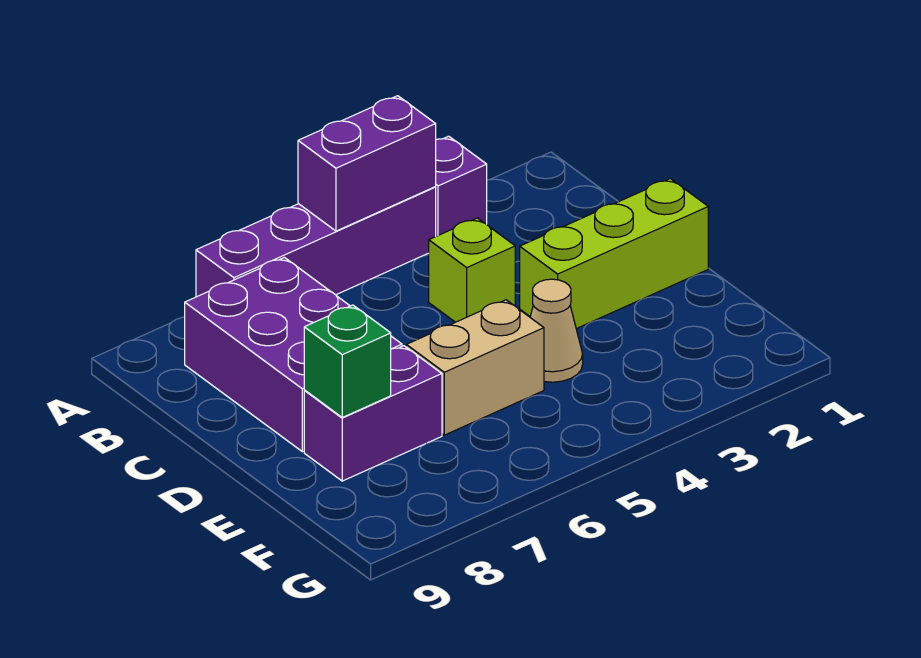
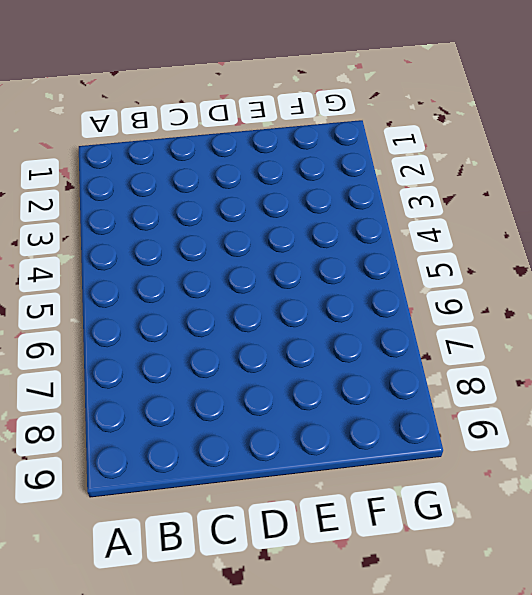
none -> purple 1x1 brick [436,136,487,236]
none -> purple 1x4 brick [196,187,436,297]

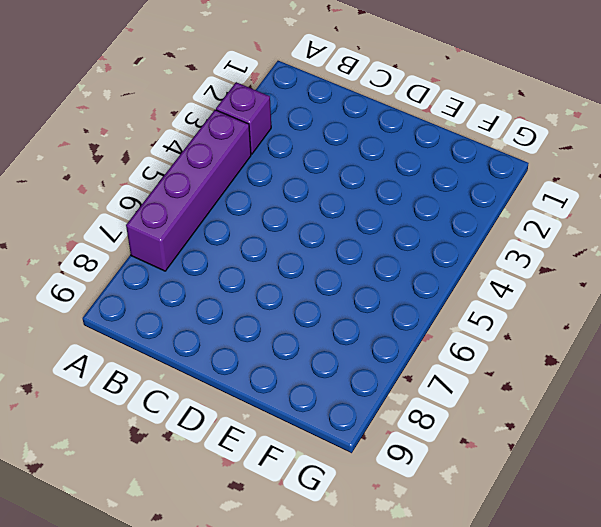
none -> purple 2x3 brick [185,257,402,452]
none -> lime 1x1 brick [429,218,515,322]

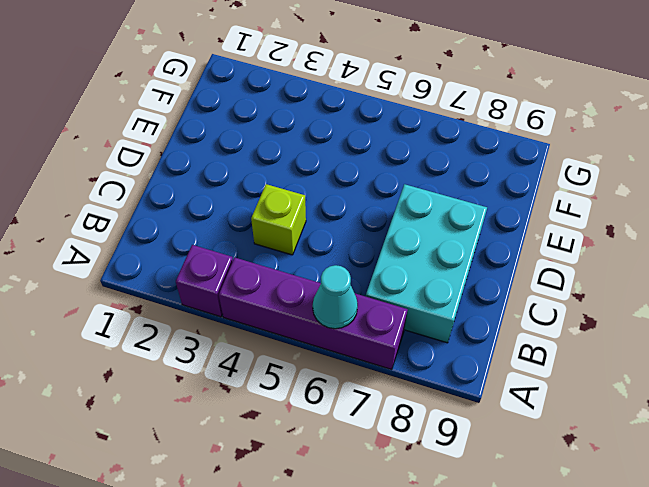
cyan 1x1 cone [313,265,358,329] -> none
cyan 2x3 brick [366,184,487,343] -> purple 2x3 brick [185,257,402,452]
none -> lime 1x3 brick [520,179,708,329]
none -> tan 1x1 cone [530,279,583,382]

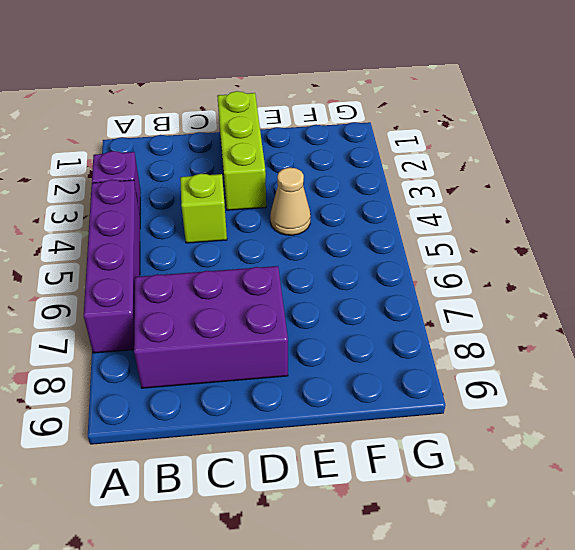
none -> tan 1x2 brick [406,300,544,435]
none -> purple 1x2 brick [304,346,442,481]

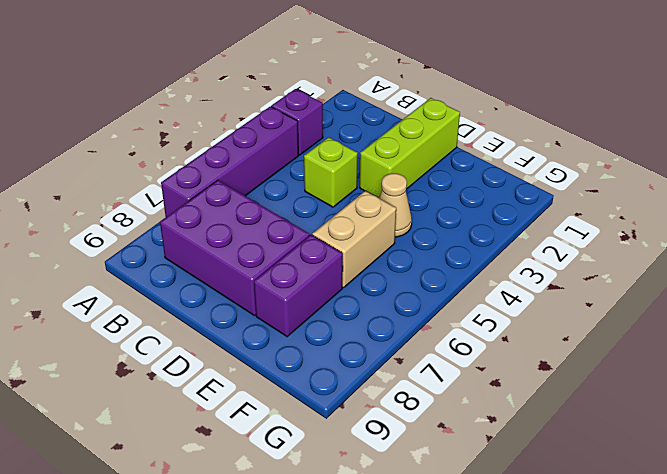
none -> purple 1x2 brick [298,96,436,231]
none -> green 1x1 brick [304,305,391,417]

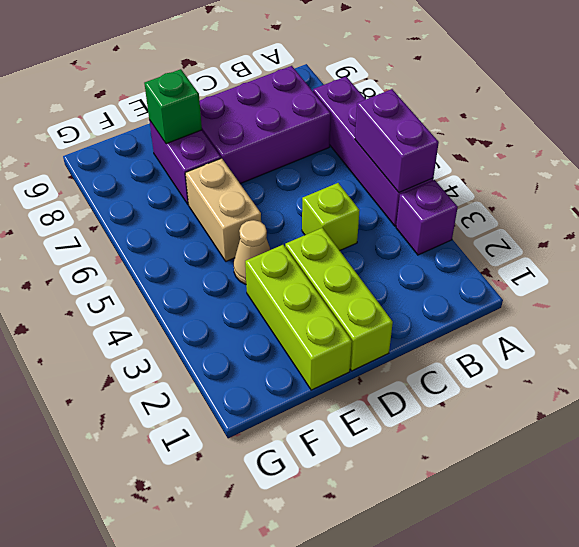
lime 1x3 brick [245,245,352,390] -> none

